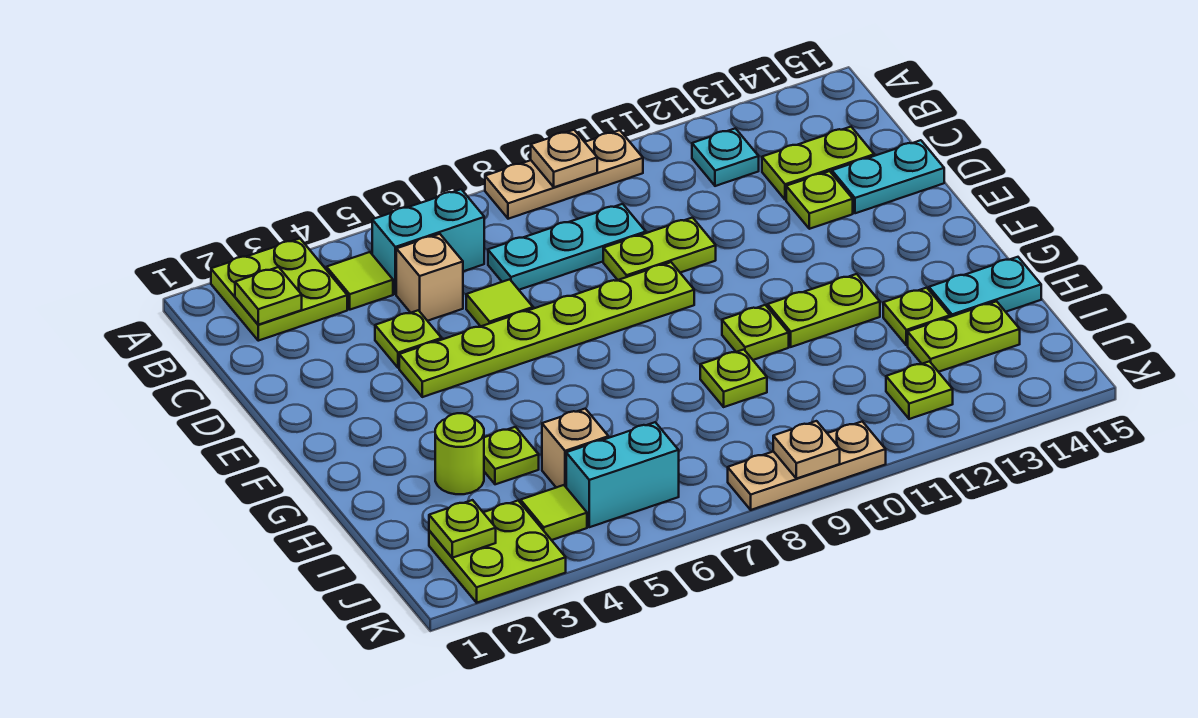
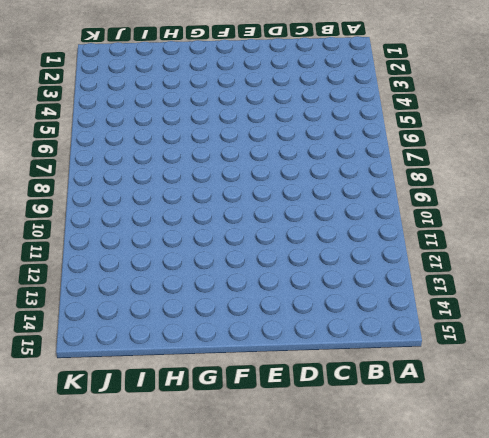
none -> lime 2x2 plate [211,238,347,341]
none -> tan 1x3 plate [485,130,643,219]
none -> lime 1x1 tile [327,252,393,310]
none -> cyan 1x2 brick [372,189,484,294]

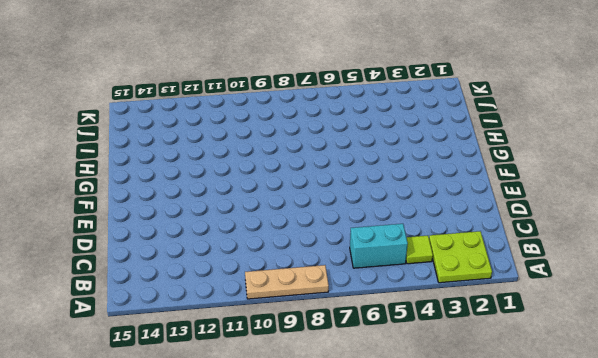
none -> cyan 1x1 plate [692,128,759,186]
none -> tan 1x1 brick [396,234,463,321]
none -> cyan 1x3 plate [488,204,646,290]
none -> lime 1x2 plate [762,127,874,200]

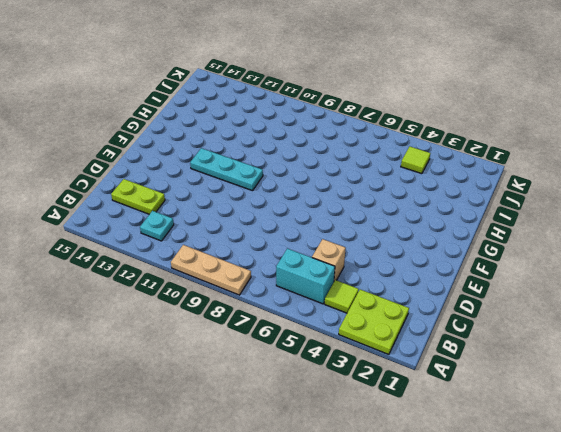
cyan 1x3 plate [190,148,263,191] -> cyan 1x3 plate moved to [488,204,646,290]
none -> lime 1x1 plate [375,310,442,368]
none -> lime 1x1 tile [466,279,533,326]
none -> lime 1x2 plate [603,218,716,280]
none -> lime 1x1 plate [786,171,853,229]

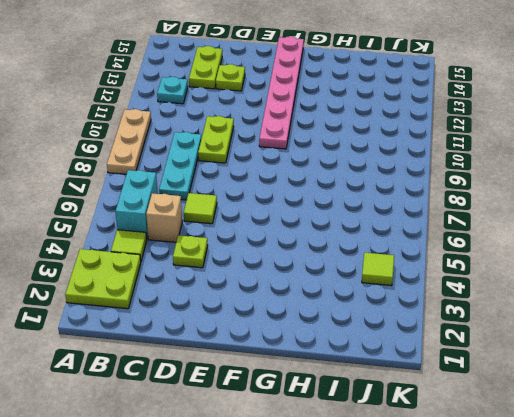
pink 1x6 plate [259,36,304,149] -> none
none -> cyan 1x2 plate [832,140,944,213]
none -> lime 1x6 plate [399,262,694,397]
none -> lime 1x1 plate [722,305,789,360]
none -> lime 1x2 plate [768,274,880,347]

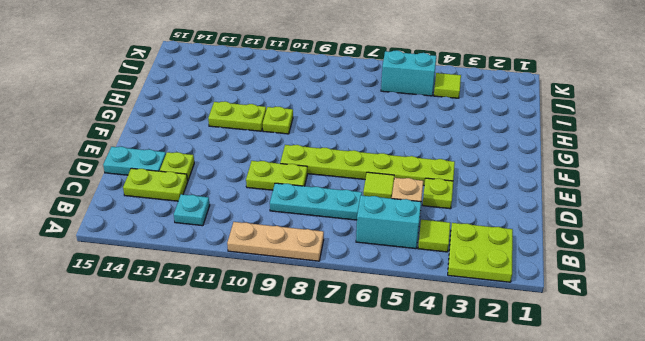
none -> lime 1x1 round brick [435,413,484,494]
none -> lime 1x1 plate [484,427,539,484]
none -> lime 1x1 plate [700,350,767,407]
none -> lime 1x1 plate [883,288,950,345]

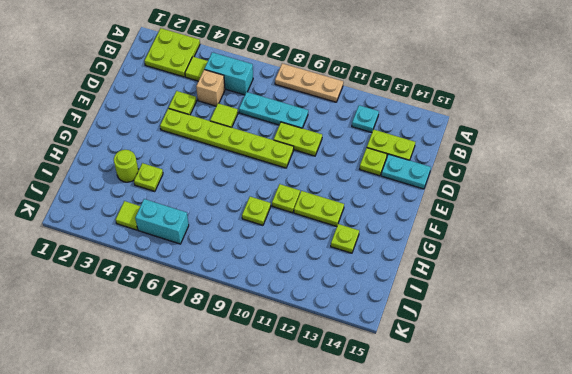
none -> cyan 1x2 plate [929,257,1041,317]
none -> tan 1x1 brick [542,409,609,488]
none -> lime 1x2 plate [908,301,1020,372]
none -> lime 2x2 plate [429,501,566,603]

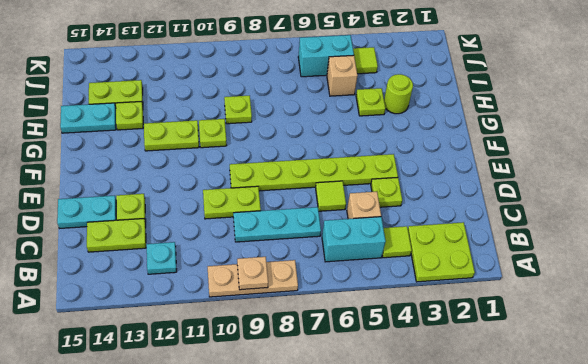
none -> lime 2x2 plate [429,501,566,603]
none -> lime 1x1 plate [886,361,953,419]
none -> tan 1x3 plate [728,421,886,510]
none -> lime 1x1 plate [235,267,302,325]

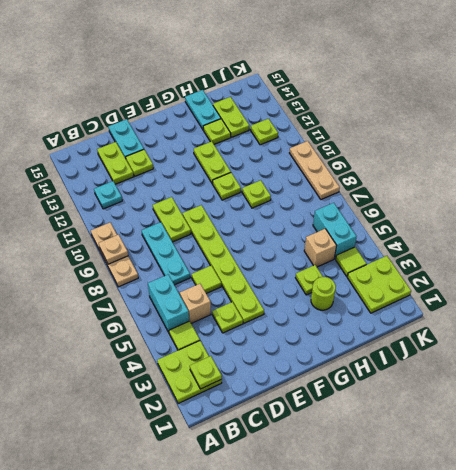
none -> lime 1x1 plate [429,500,496,558]
none -> tan 1x1 plate [773,421,840,479]

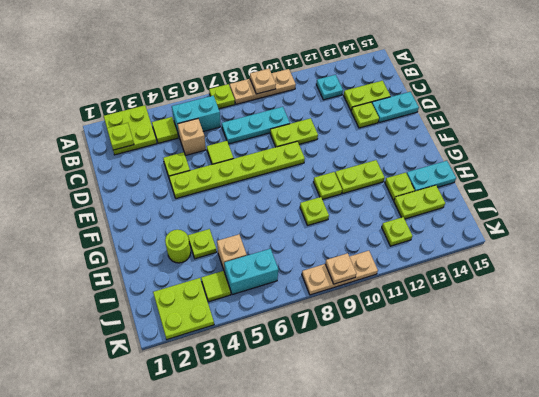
lime 1x1 plate [209,84,235,109] -> lime 1x1 plate moved to [429,500,496,558]

